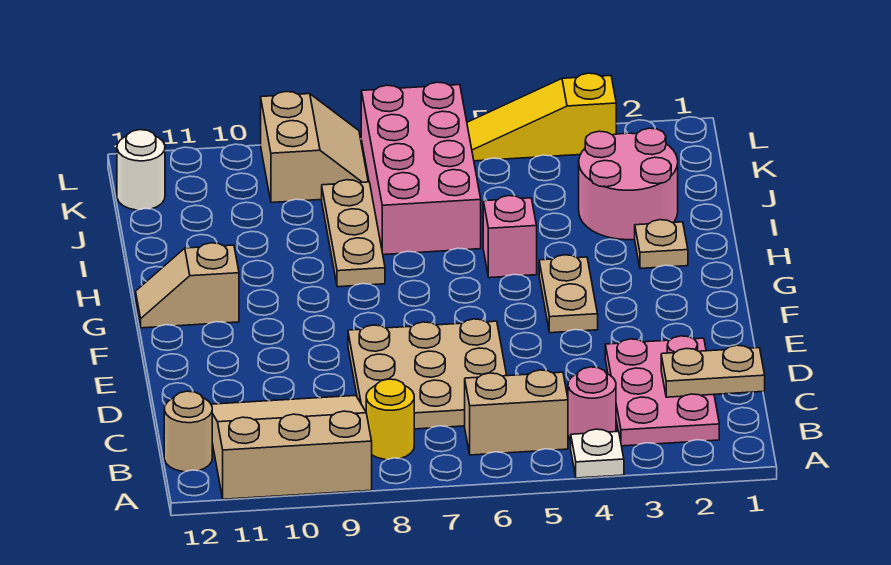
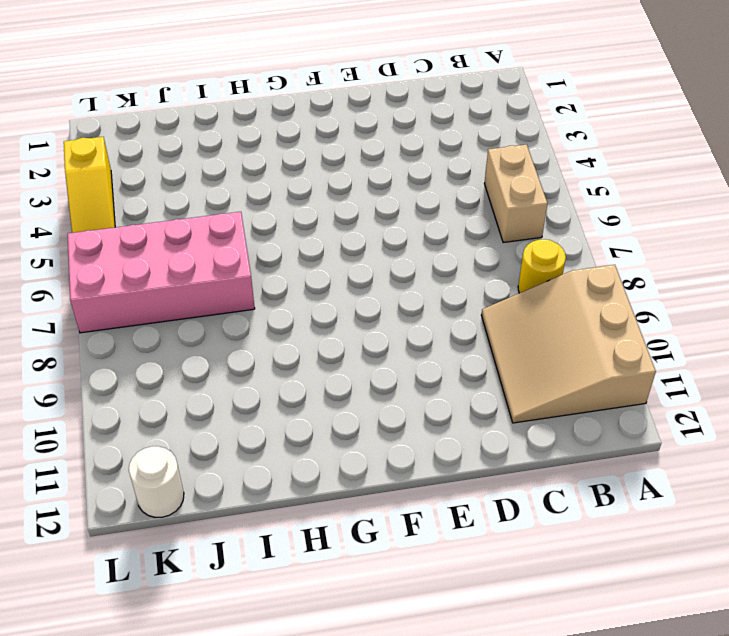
none -> white 1x1 plate [571,429,624,478]
none -> pink 2x3 plate [605,336,719,446]
none -> pink 1x1 round brick [568,367,616,440]

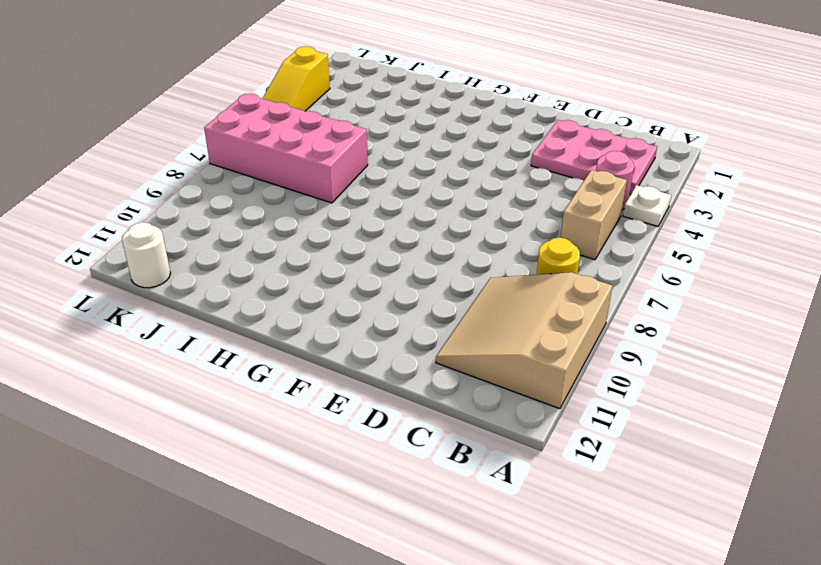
none -> tan 1x1 round brick [164,391,212,472]
none -> tan 3x3 plate [348,319,507,429]
none -> tan 1x2 plate [539,255,598,333]

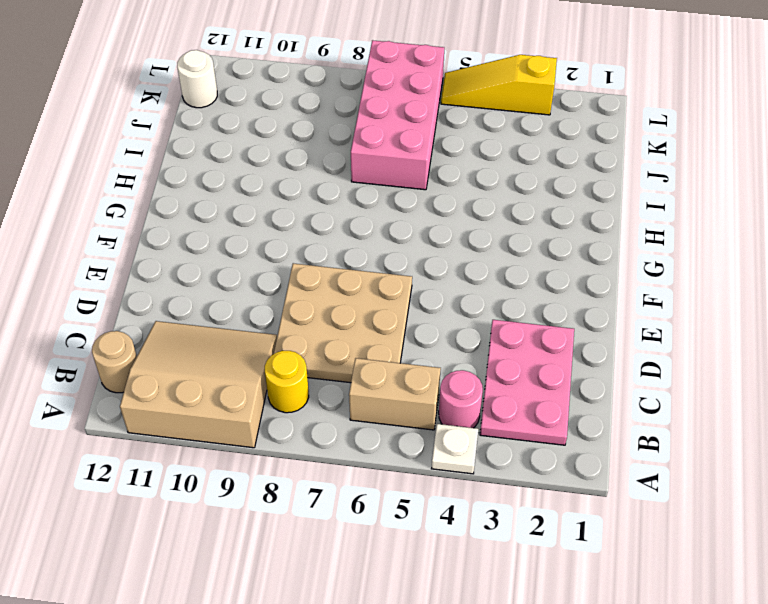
none -> tan 1x2 plate [539,255,598,333]
none -> tan 1x2 slope [136,243,239,328]
none -> tan 1x1 plate [635,220,688,269]

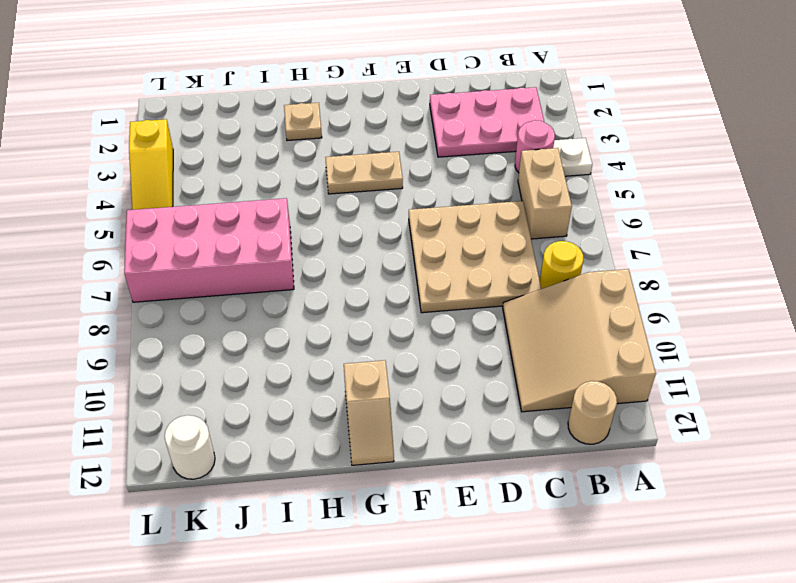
none -> pink 1x1 brick [483,196,537,278]
none -> tan 1x3 plate [322,180,385,287]
none -> pink 2x2 round brick [579,128,678,240]

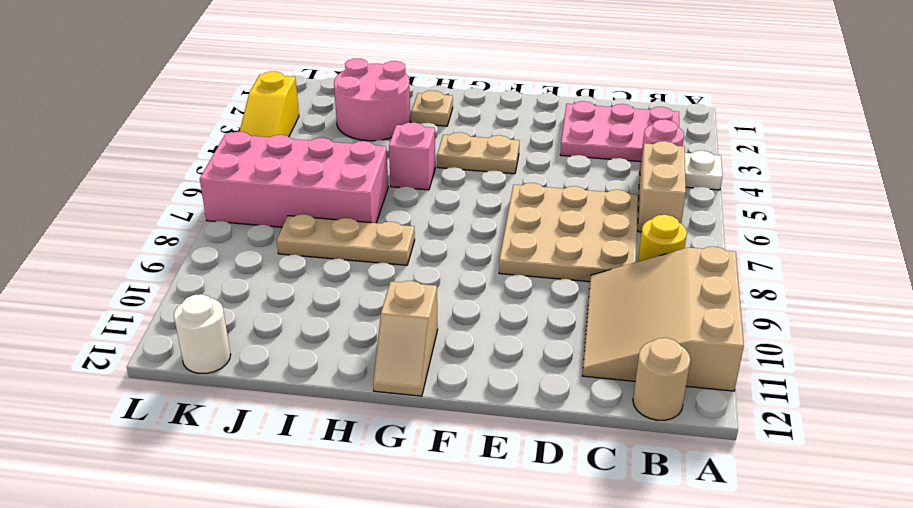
none -> tan 2x2 slope [261,91,368,203]
none -> tan 1x2 plate [661,345,765,397]

